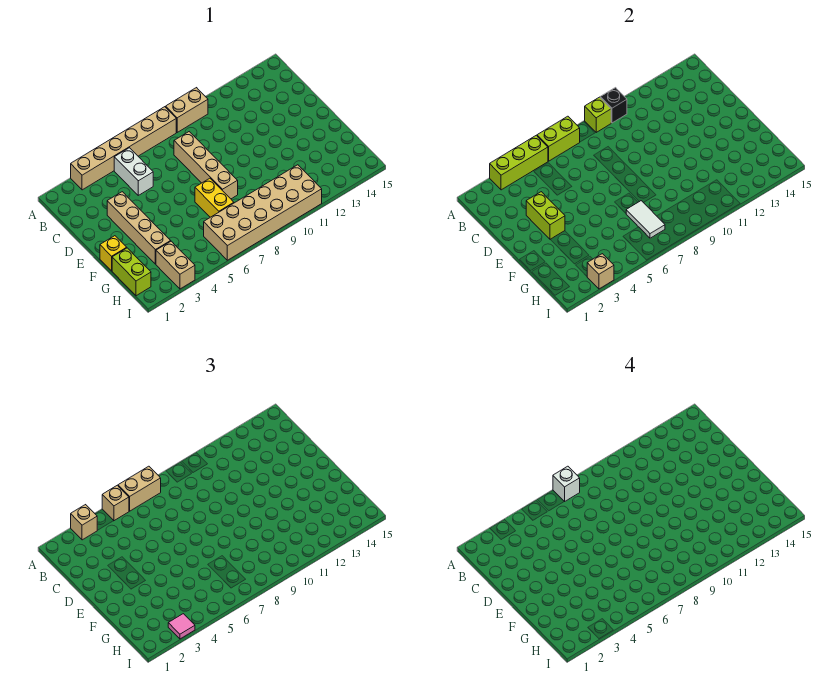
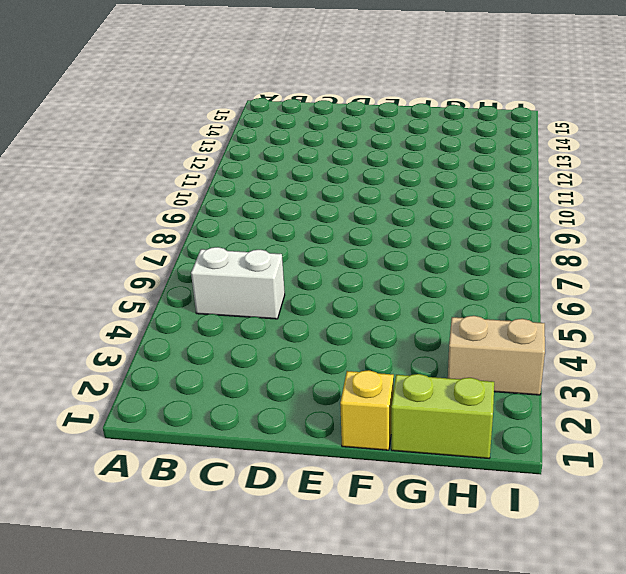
none -> tan 1x6 brick [71,107,176,190]
none -> tan 1x2 brick [166,88,208,132]
none -> tan 1x4 brick [174,132,238,199]

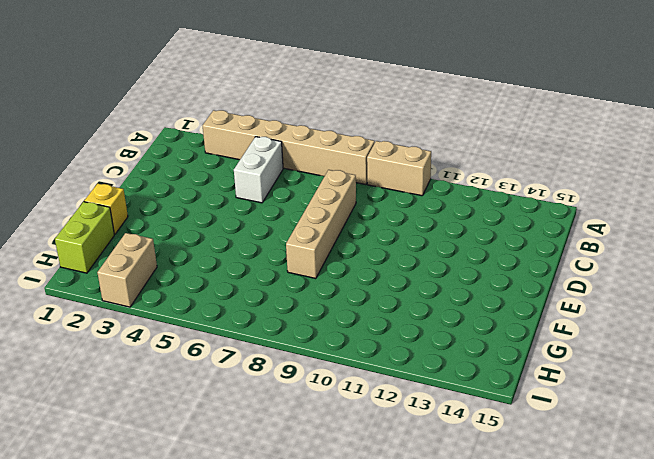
none -> tan 1x4 brick [107,192,171,264]
none -> yellow 1x2 brick [195,178,234,217]
none -> tan 2x6 brick [204,165,322,260]

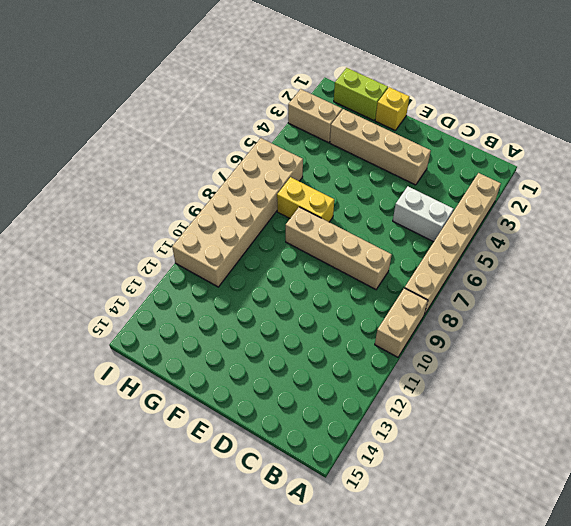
none -> lime 1x3 brick [490,135,548,190]
none -> lime 1x2 brick [537,116,580,161]
none -> lime 1x1 brick [585,97,611,132]

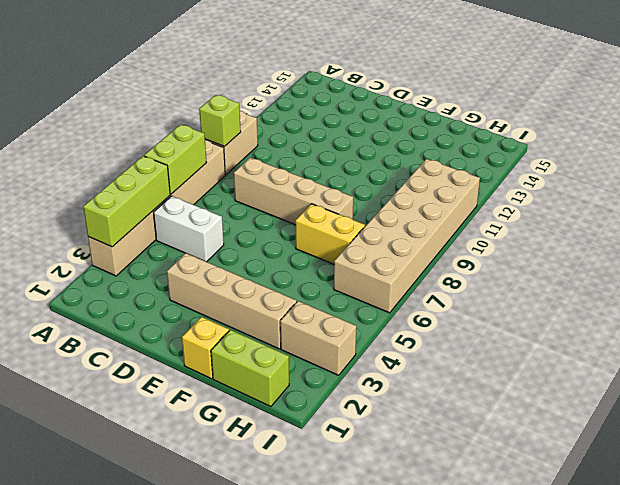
none -> black 1x1 brick [600,88,627,123]
none -> lime 1x2 brick [526,192,565,239]
none -> white 1x2 tile [626,201,665,238]

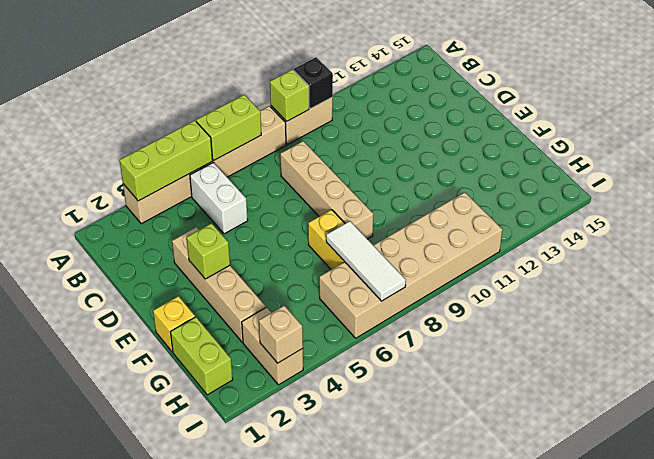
lime 1x1 brick [187,223,230,279] -> lime 1x2 brick [526,192,565,239]
white 1x3 tile [326,221,406,301] -> white 1x2 tile [626,201,665,238]
none -> tan 1x1 brick [71,505,97,540]
none -> tan 1x1 brick [102,485,129,521]
none -> tan 1x2 brick [118,466,161,511]

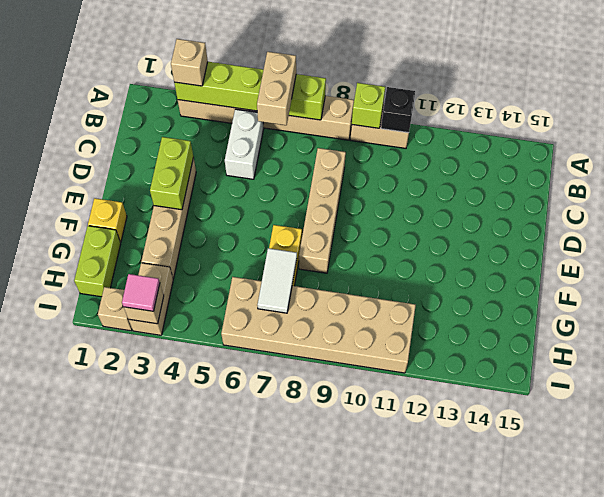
tan 1x2 brick [257,52,296,125] -> tan 1x2 brick turned to [118,466,161,511]
tan 1x1 brick [98,287,132,331] -> tan 1x1 brick moved to [102,485,129,521]
none -> white 1x1 brick [553,466,580,502]

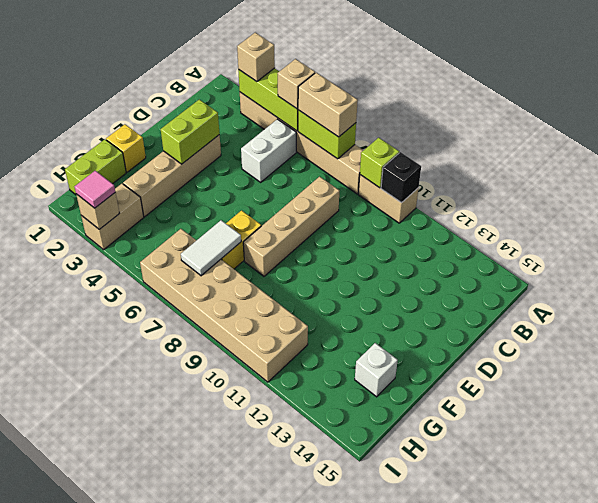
white 1x1 brick [355,343,398,397] -> white 1x1 brick moved to [553,466,580,502]

